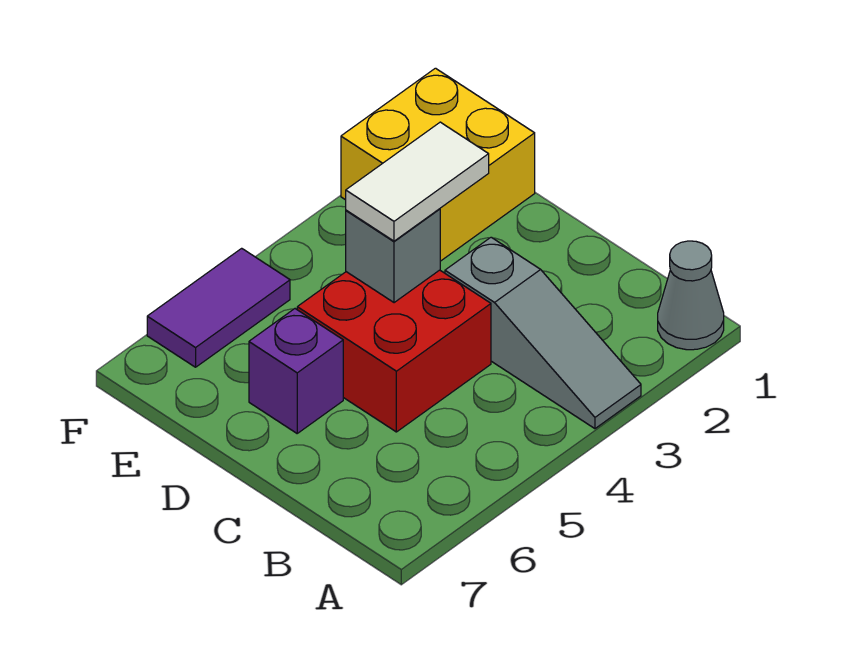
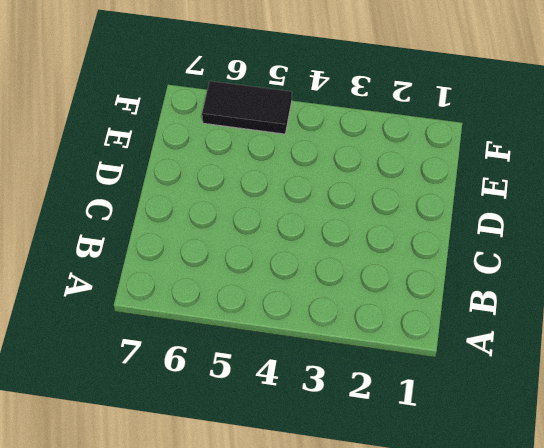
black 1x2 tile [202,81,292,134] -> purple 1x2 tile [147,248,290,367]
none -> grey 1x1 cone [658,241,724,350]
none -> grey 1x3 slope [445,237,641,429]

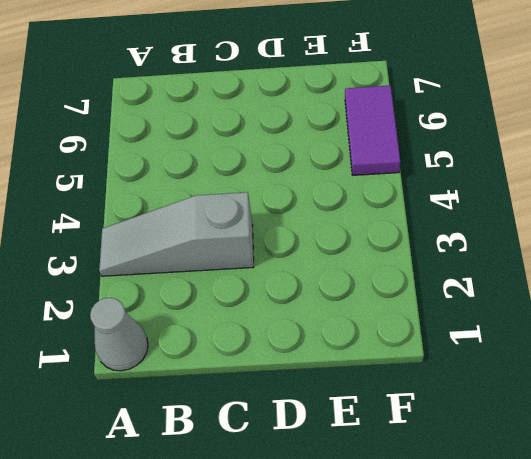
none -> red 2x2 brick [297,270,491,432]
none -> purple 1x1 brick [249,309,343,433]

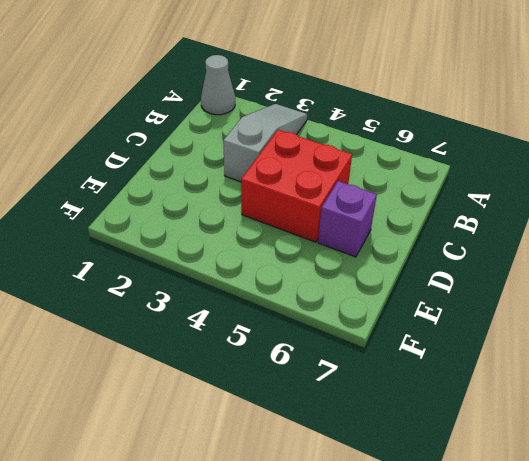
none -> yellow 2x2 brick [341,68,535,261]
none -> purple 1x2 tile [147,248,290,367]

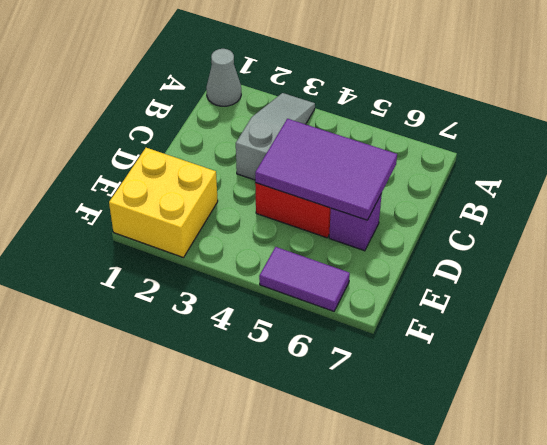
purple 2x3 tile [255,119,397,220] -> grey 1x1 brick [346,209,440,303]
none -> white 1x2 tile [346,122,489,241]

